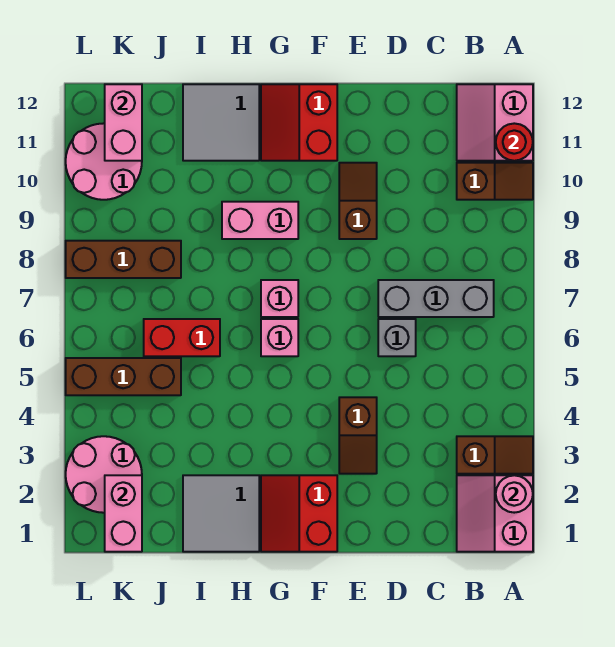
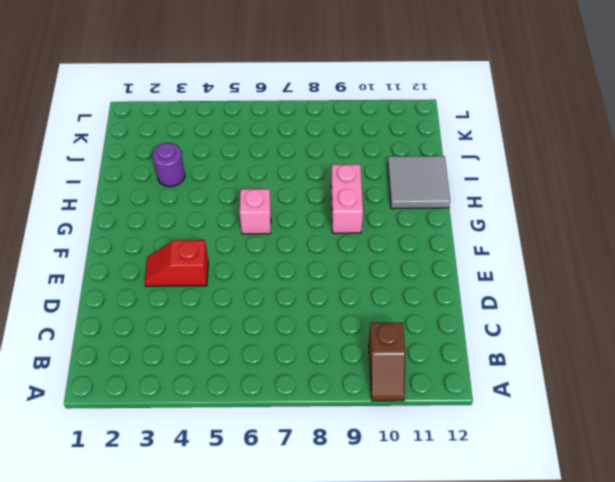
red 1x2 slope [145,240,208,286] -> brown 1x2 slope [339,397,377,474]
purple 1x1 round brick [153,143,185,187] -> none
none -> pink 2x2 slope [457,475,533,552]
none -> brown 1x2 slope [457,436,533,474]
none -> pink 2x2 slope [457,84,533,161]

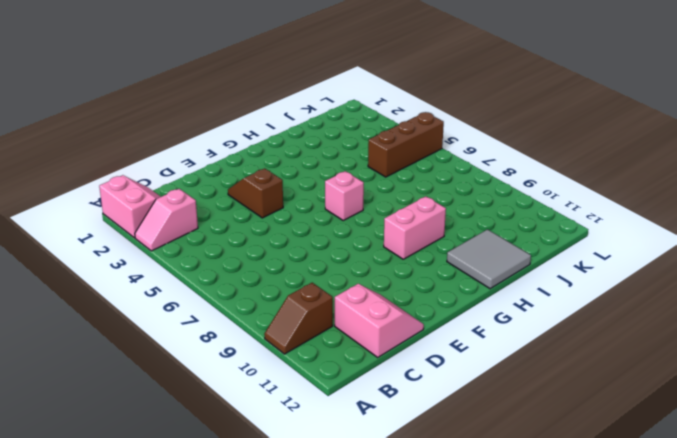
pink 1x2 slope [135,189,198,251] -> brown 1x2 slope [457,436,533,474]
pink 2x2 slope [335,284,424,357] -> pink 2x2 slope moved to [457,84,533,161]
none -> grey 1x3 brick [378,280,494,317]
none -> grey 1x1 brick [378,319,416,356]
none -> brown 1x2 slope [339,163,377,239]

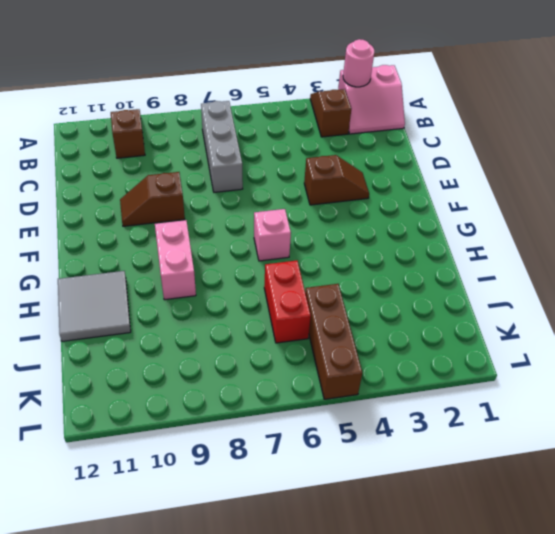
none -> pink 2x2 slope [457,84,533,161]
none -> grey 1x1 brick [378,319,416,356]
none -> red 2x2 slope [261,475,337,552]

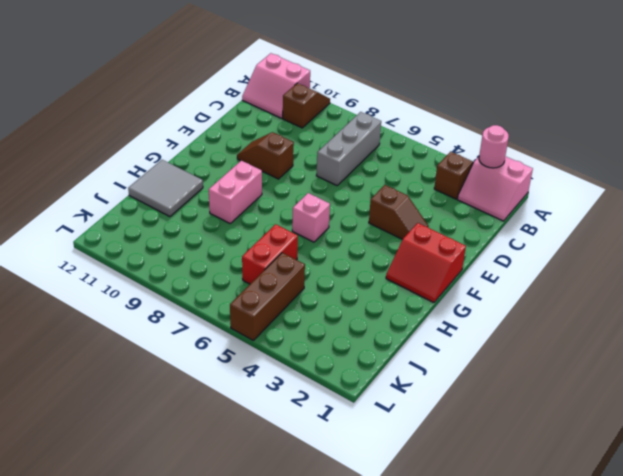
none -> grey 1x1 brick [378,319,416,356]
none -> red 2x2 slope [261,84,337,161]
none -> pink 1x1 brick [261,280,298,317]

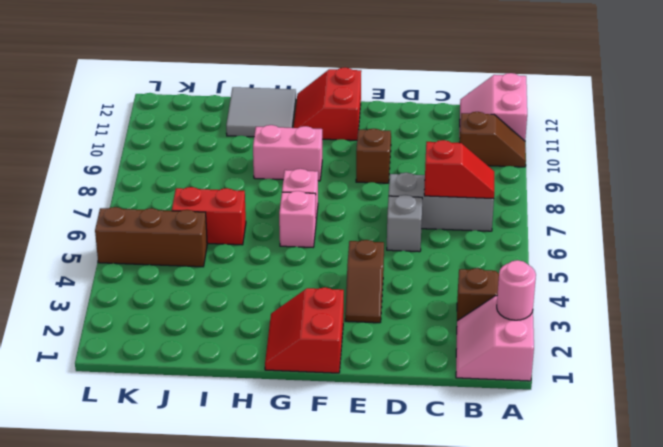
red 1x2 slope [424,140,494,199] -> none
none -> grey 2x2 tile [183,475,259,552]
none -> brown 1x3 brick [66,241,181,278]
none -> pink 2x2 round brick [66,436,142,513]

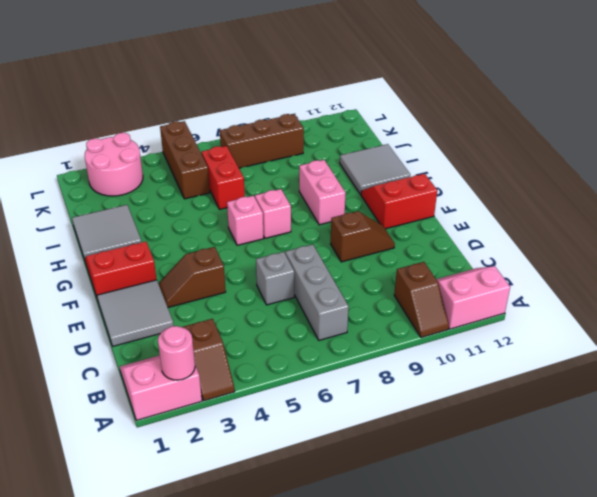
grey 2x2 tile [97,280,174,346] -> none
brown 1x3 brick [220,114,304,168] -> brown 1x3 brick turned to [66,241,181,278]
none -> pink 2x2 round brick [66,123,142,200]
none -> red 1x1 round brick [496,123,533,161]
none -> pink 1x2 brick [105,475,142,552]

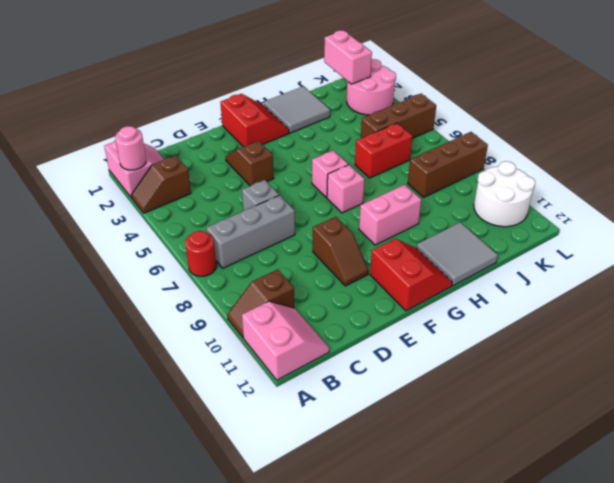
red 1x1 round brick [185,231,216,276] -> red 1x1 round brick moved to [496,123,533,161]
white 2x2 round brick [474,161,535,227] -> pink 2x2 round brick [66,123,142,200]
none -> pink 1x2 brick [105,84,142,161]

